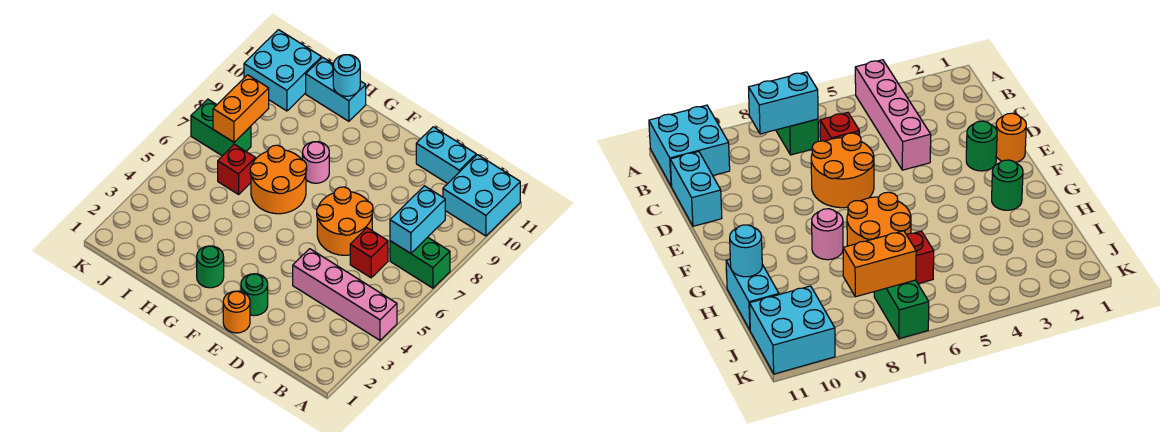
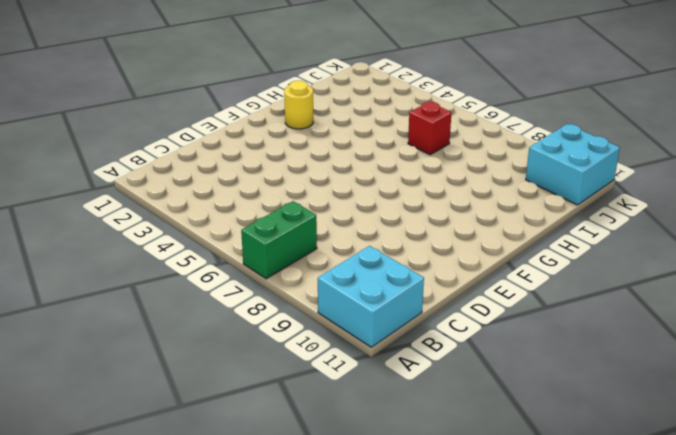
yellow 1x1 round brick [284,81,313,129] -> green 1x1 round brick [197,246,224,288]
none -> pink 1x4 brick [293,249,397,340]
none -> red 1x1 brick [350,228,388,278]
none -> cyan 1x2 brick [416,127,476,184]

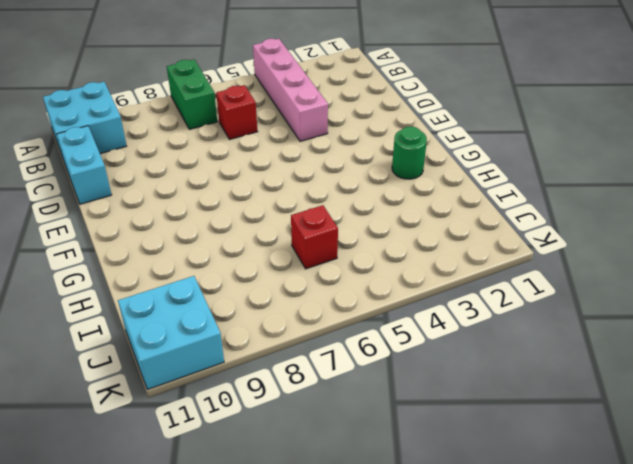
none -> orange 2x2 round brick [317,187,373,255]
none -> orange 1x1 round brick [223,291,250,333]
none -> green 1x1 round brick [241,274,268,316]

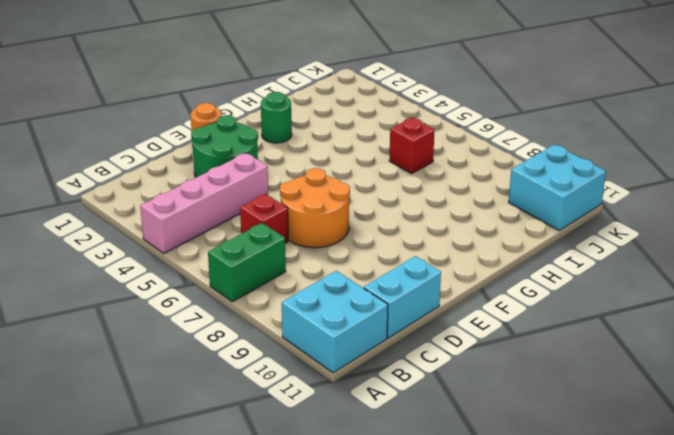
green 2x2 round brick [191,115,258,177] -> green 1x1 round brick [241,274,268,316]
none -> orange 2x2 round brick [250,145,307,214]
none -> pink 1x1 round brick [303,142,329,183]
none -> cyan 1x2 brick [306,57,366,121]

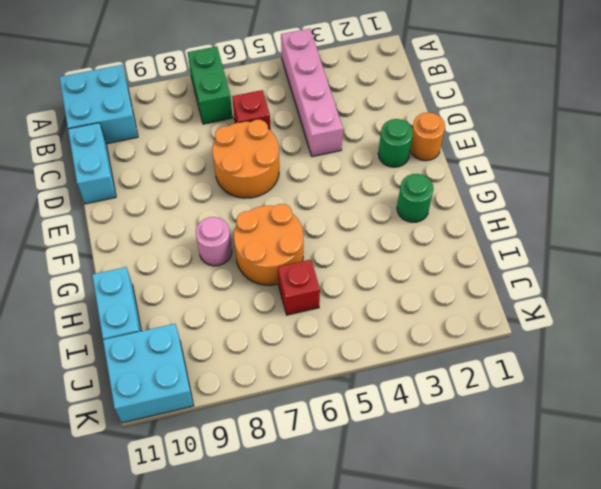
none -> green 1x2 brick [191,99,251,156]
none -> cyan 1x2 brick [390,186,445,253]
none -> cyan 1x1 round brick [333,55,360,96]

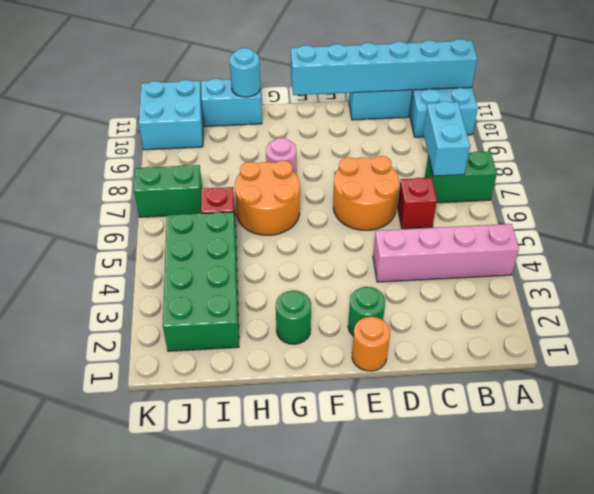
cyan 1x6 brick [291,39,477,95] -> none
green 2x4 brick [163,212,239,351] -> none
none -> orange 1x2 brick [213,75,269,142]

